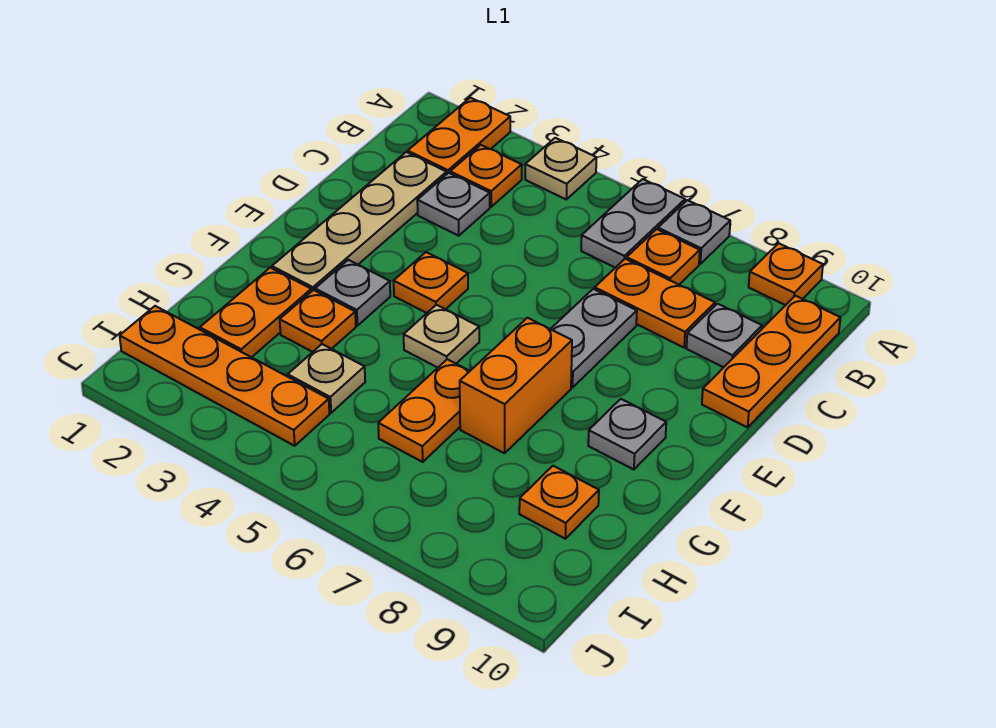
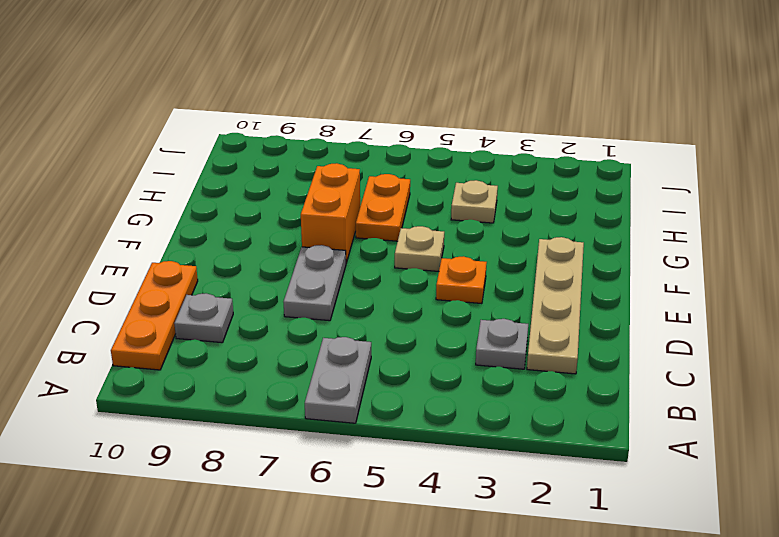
none -> orange 1x2 plate [408,98,510,174]
none -> tan 1x1 plate [525,138,596,199]
none -> grey 1x1 plate [658,200,730,264]

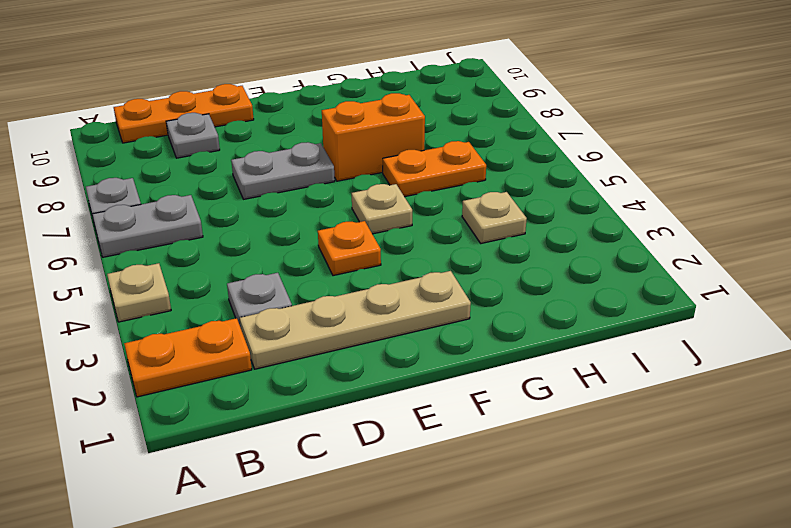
none -> orange 1x1 plate [749,243,823,305]
none -> orange 1x1 plate [450,145,522,207]
none -> orange 1x1 plate [627,229,700,285]

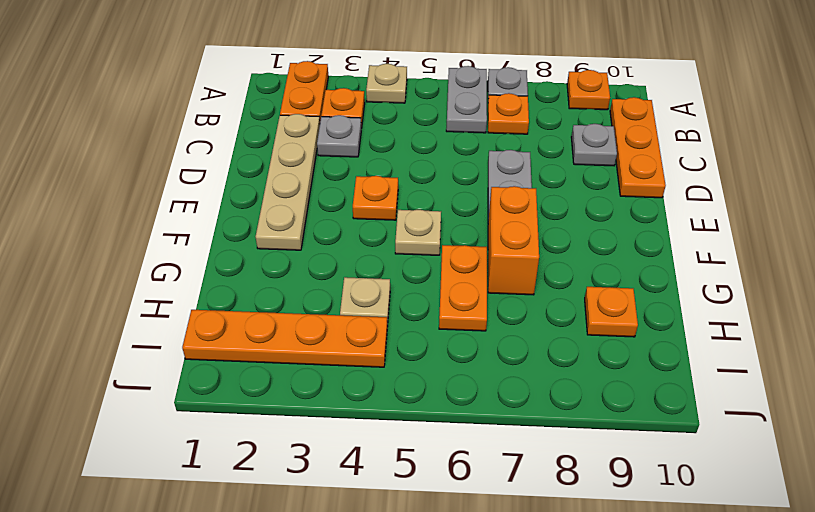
none -> orange 1x2 plate [595,259,715,347]
none -> grey 1x1 plate [315,260,390,326]
none -> grey 1x1 plate [588,399,666,470]

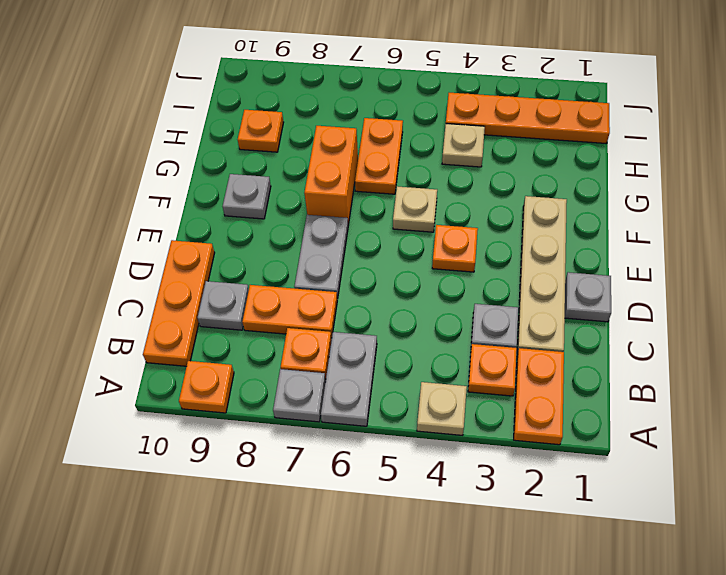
grey 1x1 plate [565,272,611,322] -> grey 1x1 plate moved to [315,260,390,326]
none -> orange 1x2 plate [200,268,311,357]
none -> orange 1x1 plate [280,290,356,352]

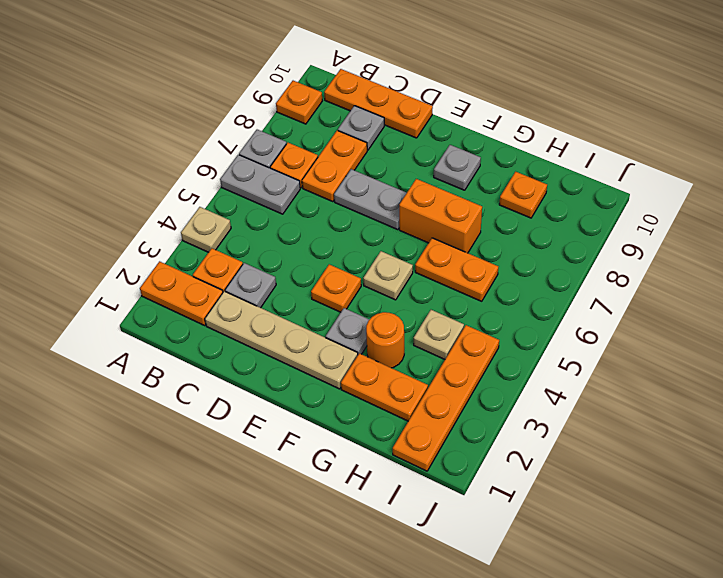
orange 1x1 round brick [366,312,404,368] -> orange 1x1 plate [280,290,356,352]

